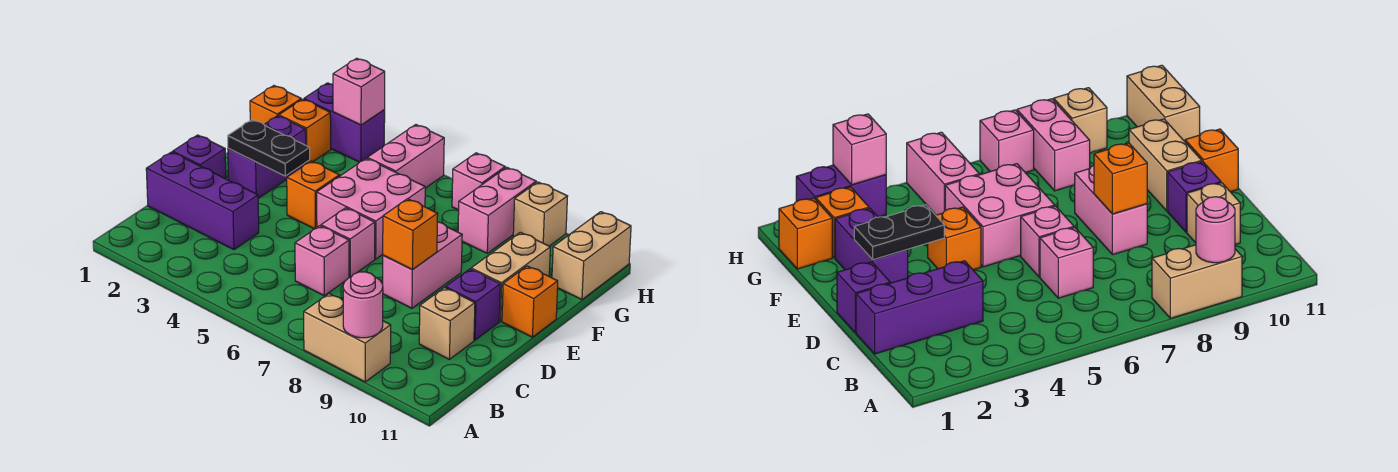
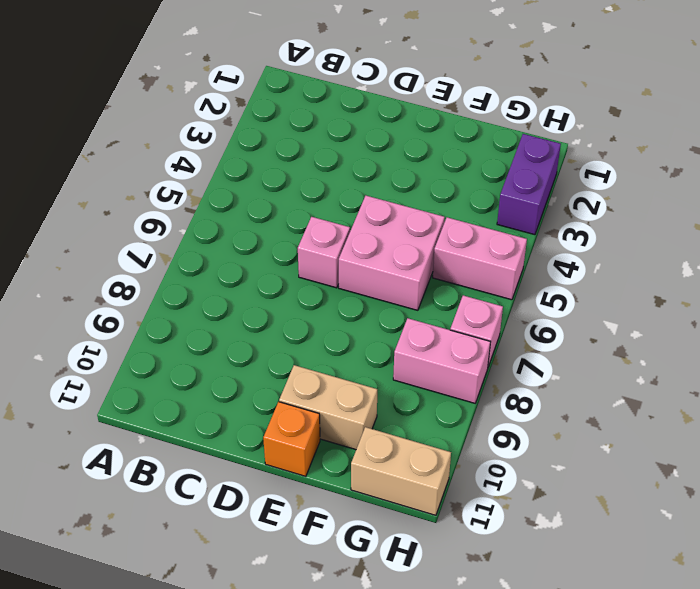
none -> tan 1x2 brick [304,294,391,382]
none -> purple 1x3 brick [146,152,259,250]
none -> pink 1x1 brick [295,226,349,296]

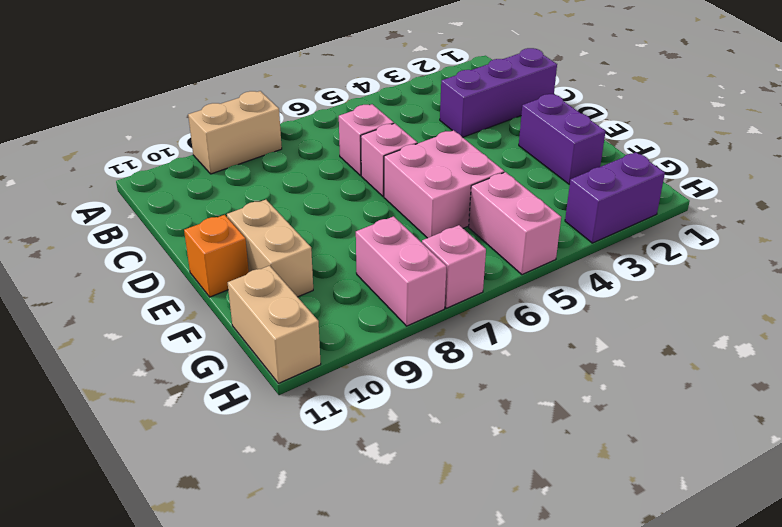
none -> tan 1x1 brick [419,288,475,359]
none -> purple 1x1 brick [173,135,226,179]
none -> pink 1x2 brick [383,222,462,308]

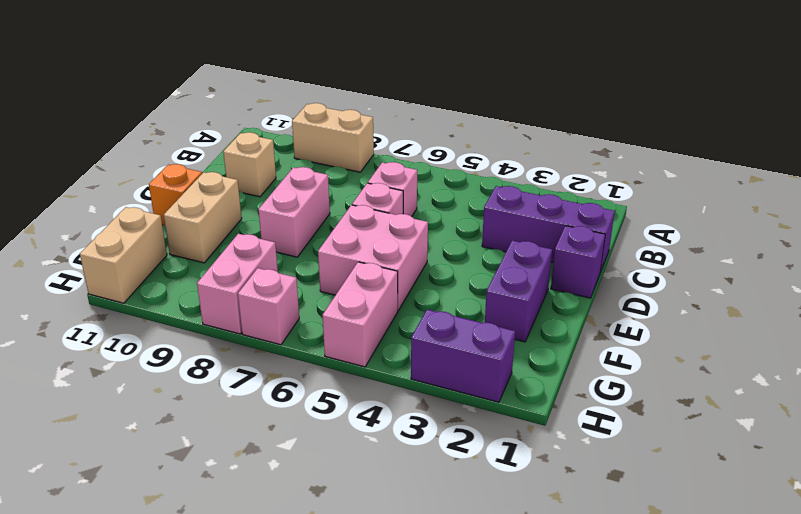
none -> purple 1x1 brick [446,269,500,340]
none -> orange 1x1 brick [287,161,340,229]
none -> orange 1x1 brick [250,86,301,124]

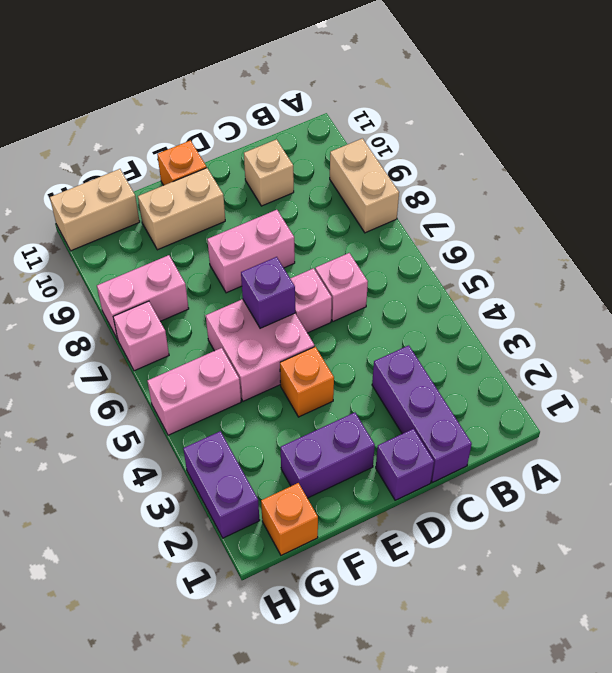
purple 1x1 brick [241,257,295,328] -> purple 1x1 brick moved to [446,269,500,340]
none -> orange 1x1 brick [279,99,331,164]
none -> tan 1x1 brick [513,182,568,246]
none -> pink 1x1 round brick [343,272,383,338]

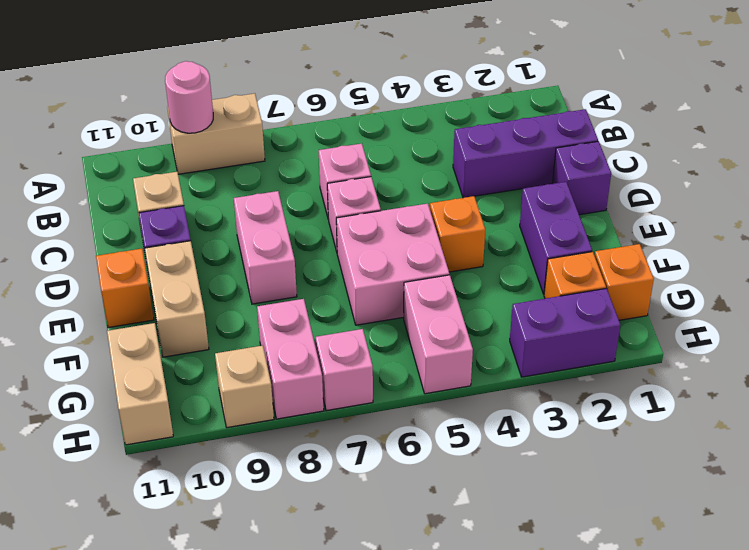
none -> orange 1x1 brick [383,199,438,269]
none -> black 1x2 plate [228,120,310,176]
none -> pink 1x1 brick [333,58,385,125]

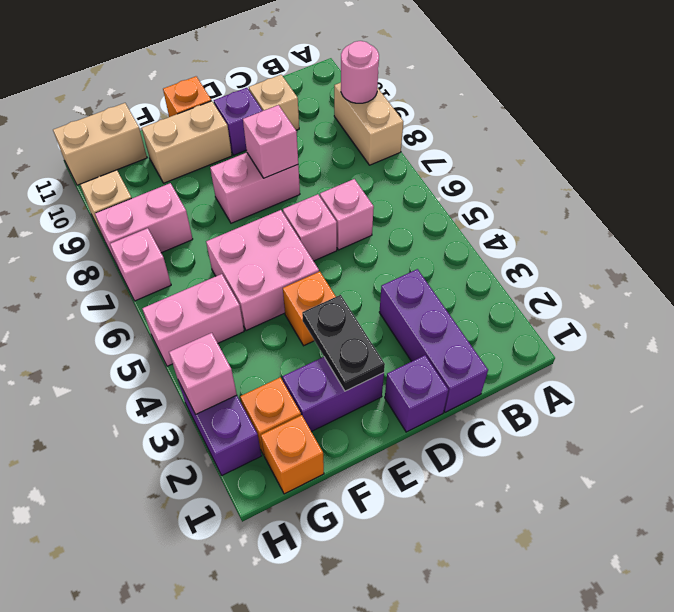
pink 1x1 brick [243,105,298,178] -> orange 1x1 brick [383,199,438,269]

